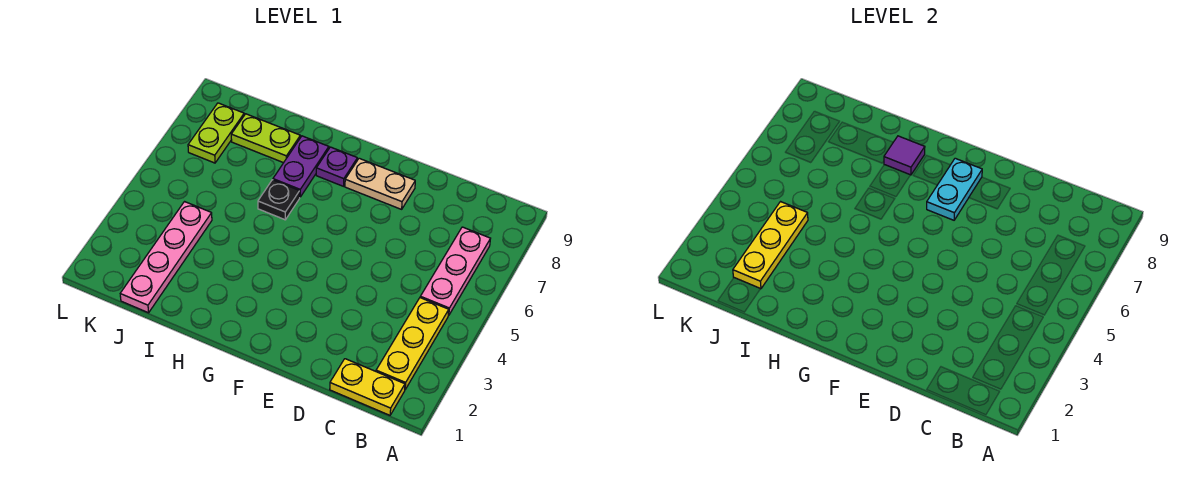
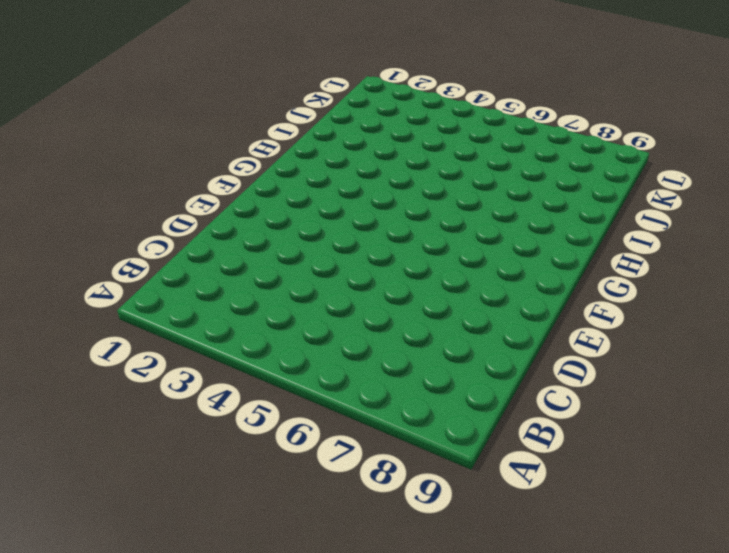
none -> yellow 1x2 plate [330,359,405,415]
none -> yellow 1x3 plate [376,298,449,389]
none -> pink 1x3 plate [420,227,491,316]

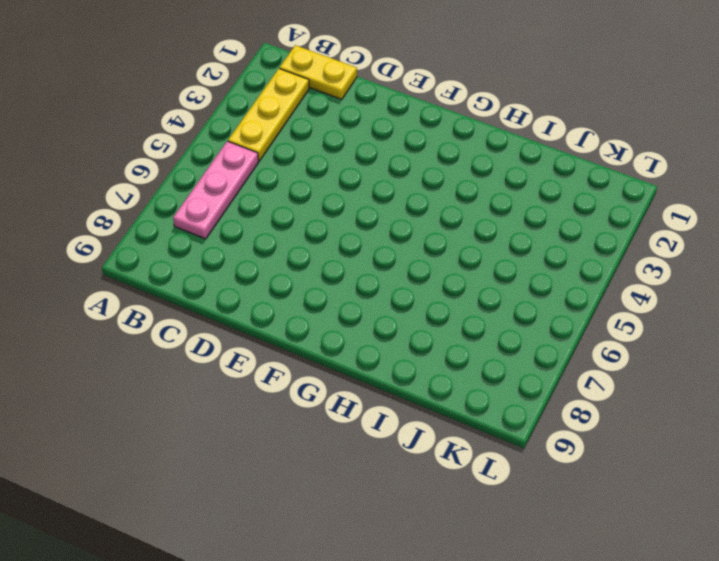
none -> tan 1x2 plate [345,158,415,209]
none -> purple 1x1 plate [316,147,357,186]
none -> black 1x1 plate [258,180,300,220]

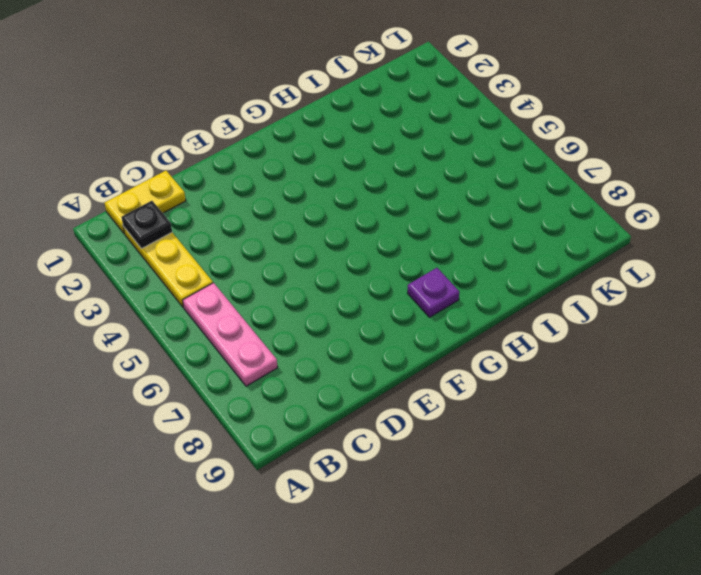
black 1x1 plate [121,201,172,249] -> black 1x1 plate moved to [258,180,300,220]
none -> tan 1x2 plate [345,158,415,209]
none -> purple 1x2 plate [273,136,329,197]
none -> lime 1x2 plate [231,114,300,163]

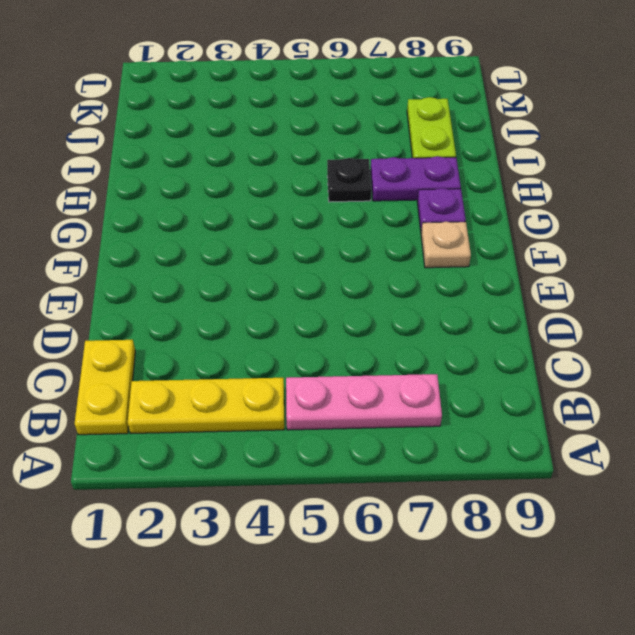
tan 1x1 plate [421,222,471,268] -> tan 1x2 plate [345,158,415,209]
none -> pink 1x4 plate [120,202,212,313]
none -> lime 1x2 plate [188,103,244,163]
none -> cyan 1x2 plate [927,158,982,220]

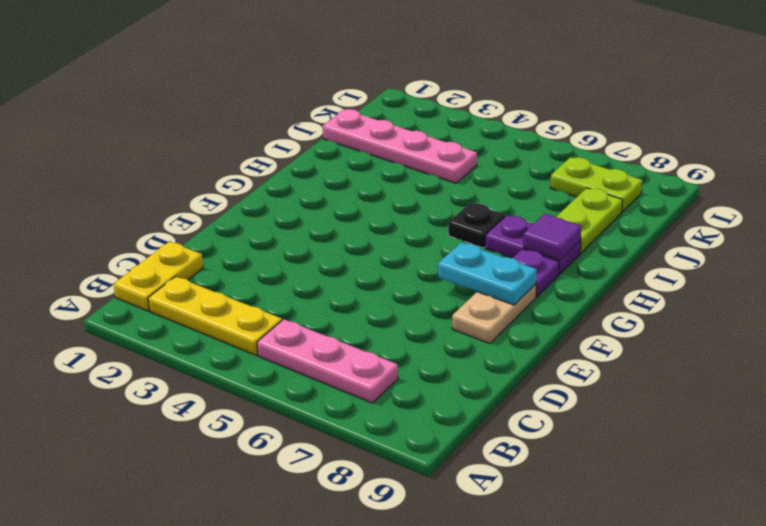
none -> yellow 1x3 plate [733,202,808,289]

